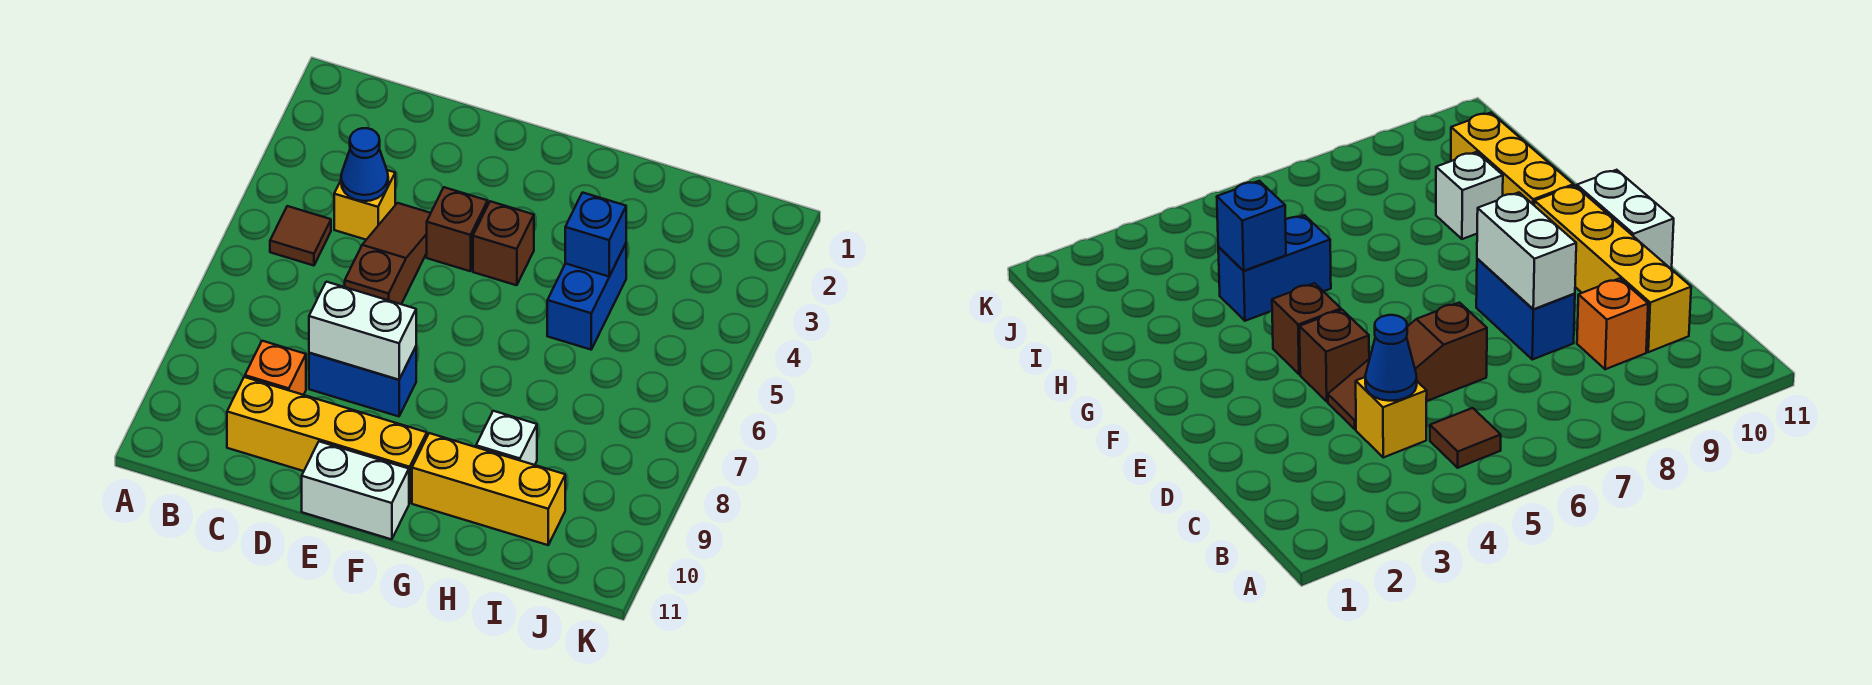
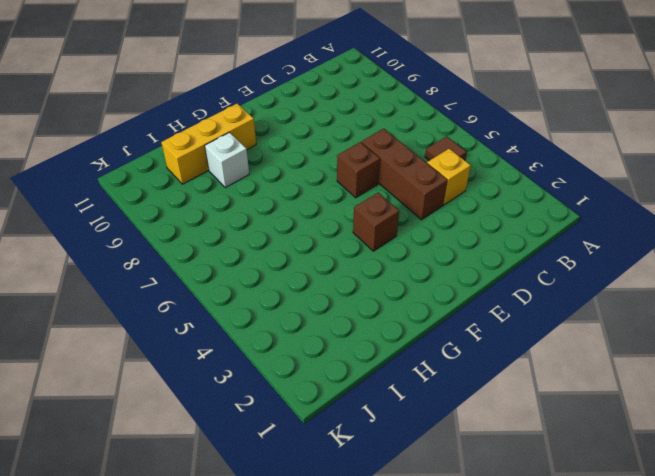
brown 1x3 brick [361,129,448,220] -> brown 1x3 slope [345,203,431,304]
brown 1x1 brick [337,142,380,198] -> brown 1x1 brick moved to [427,187,488,271]
none -> orange 1x1 brick [245,341,306,395]
none -> yellow 1x4 brick [227,377,427,503]
none -> blue 1x2 brick [309,347,416,416]

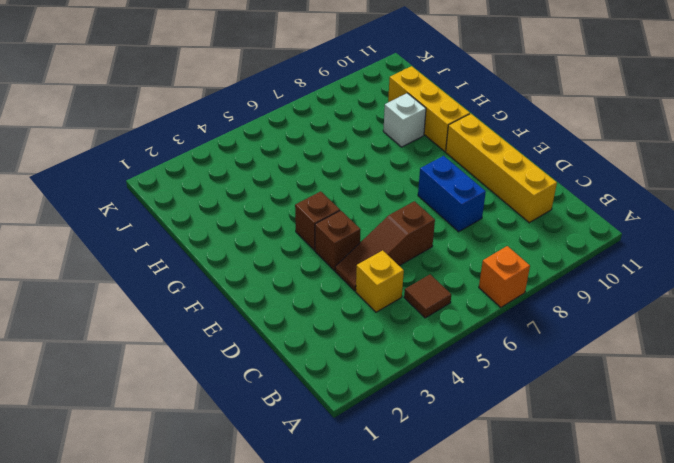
orange 1x1 brick [479,246,530,308] -> orange 1x1 brick moved to [245,341,306,395]
none -> white 1x2 brick [302,441,409,539]
none -> blue 1x2 brick [547,244,626,350]
none -> blue 1x1 cone [341,128,388,201]

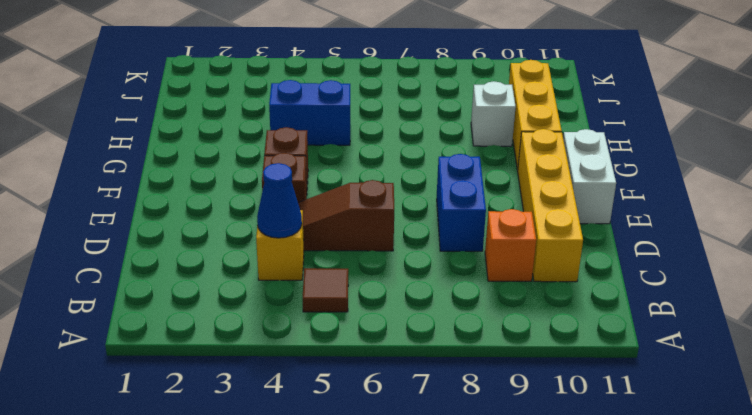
none -> white 1x2 brick [309,282,416,380]
none -> blue 1x1 brick [565,193,626,276]

